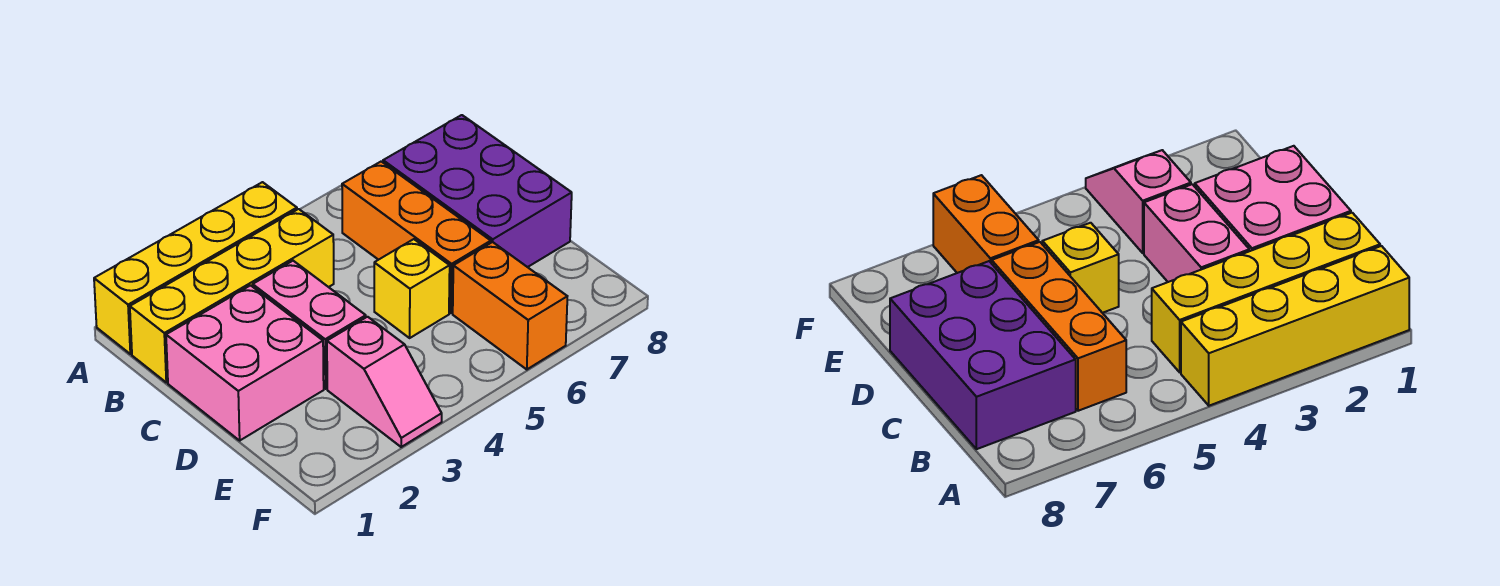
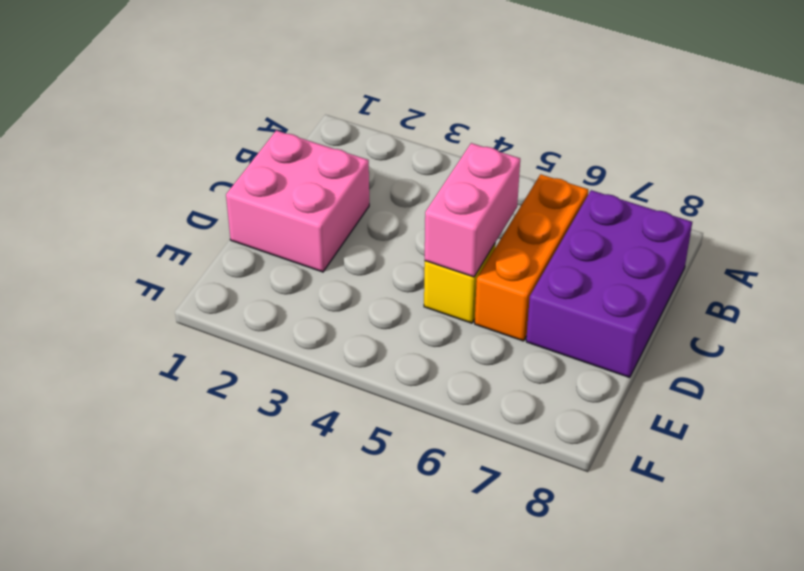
pink 1x2 brick [425,143,520,277] -> pink 1x2 brick moved to [253,261,366,389]
none -> yellow 1x4 brick [94,182,297,354]
none -> yellow 1x4 brick [130,209,334,382]

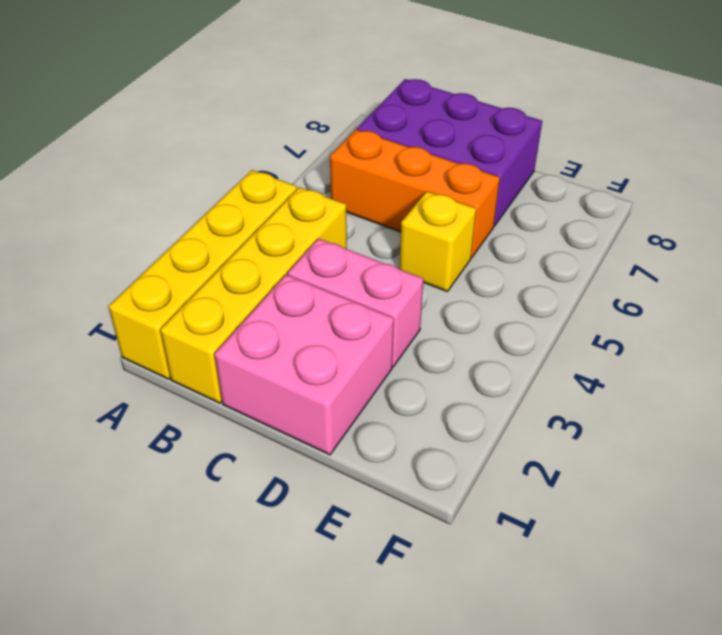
none -> pink 1x2 slope [327,317,442,447]
none -> orange 1x2 brick [453,242,567,369]

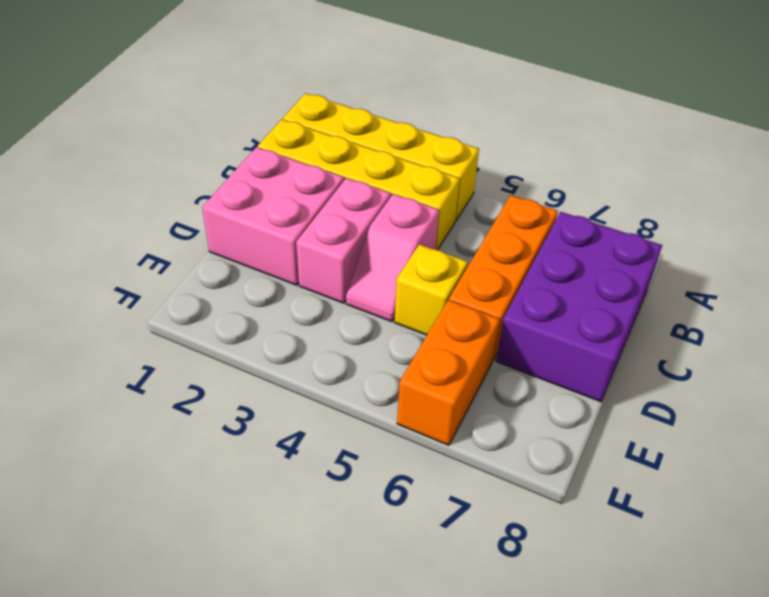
pink 1x2 slope [346,194,439,322] -> pink 1x2 slope moved to [327,317,442,447]

